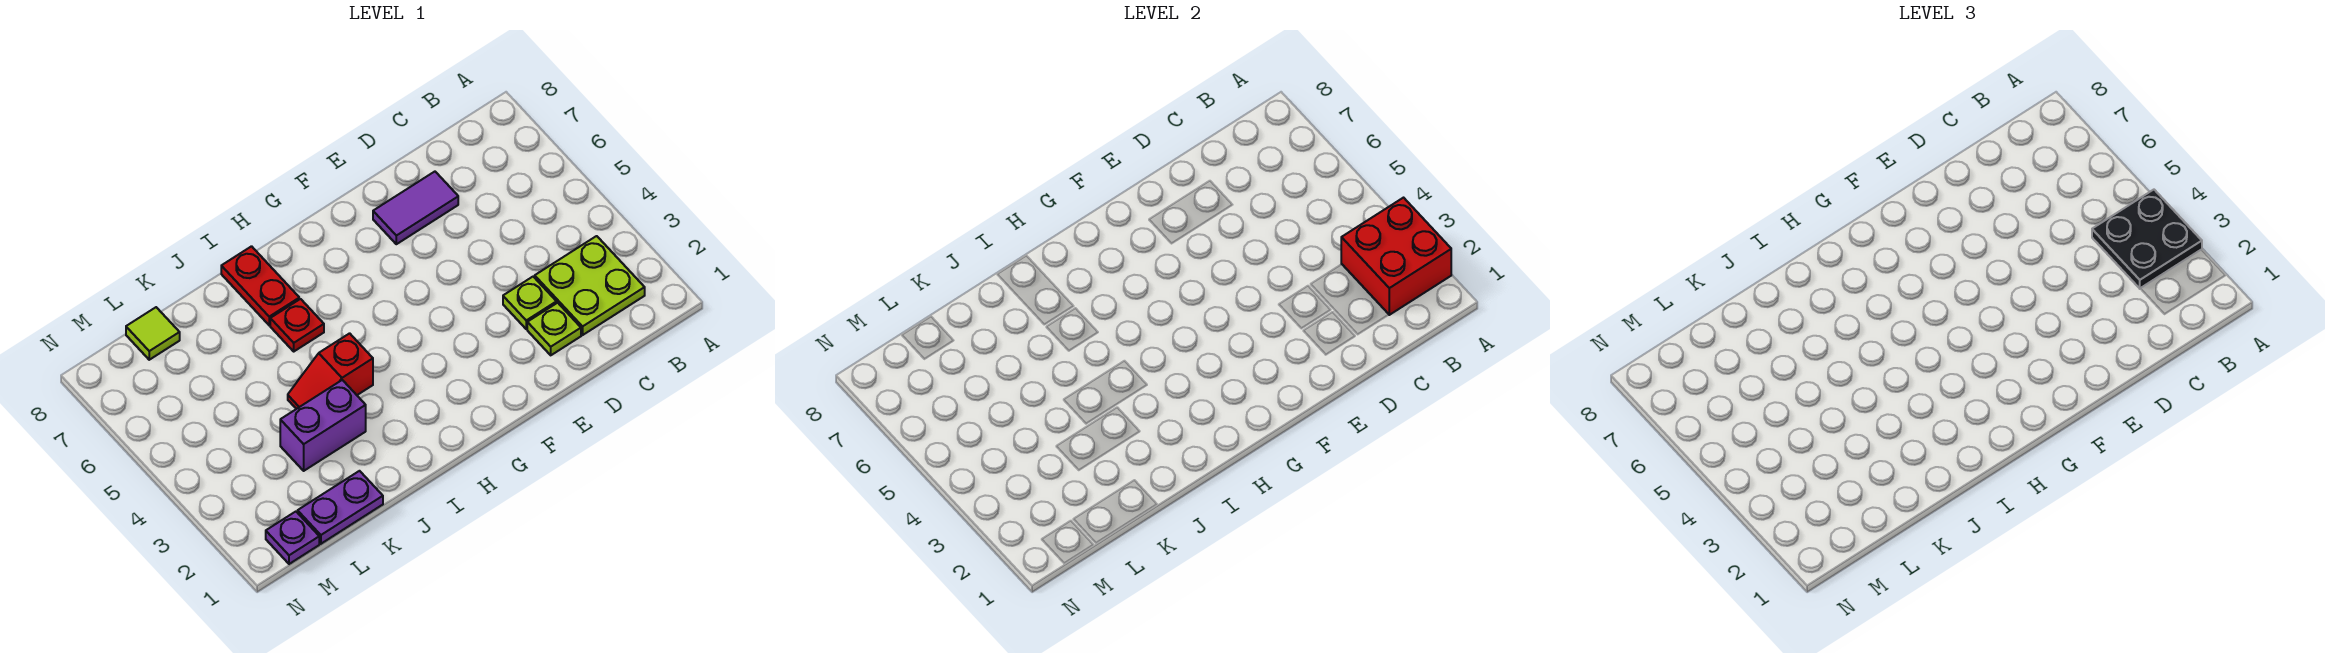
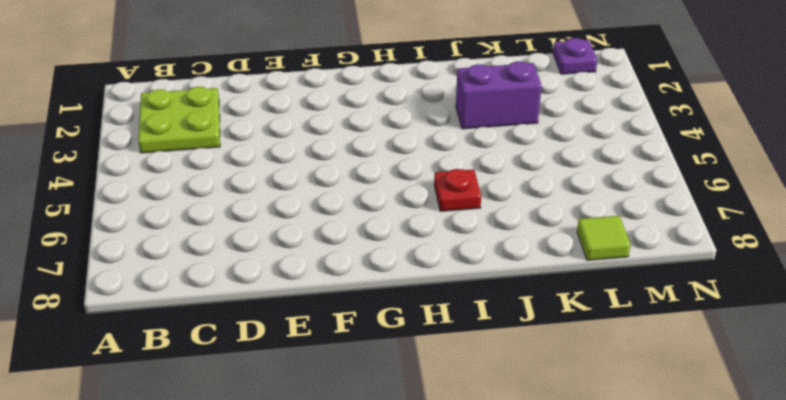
none -> lime 1x1 plate [527,303,581,355]
none -> lime 1x1 plate [503,277,557,329]
none -> purple 1x2 tile [373,172,458,244]

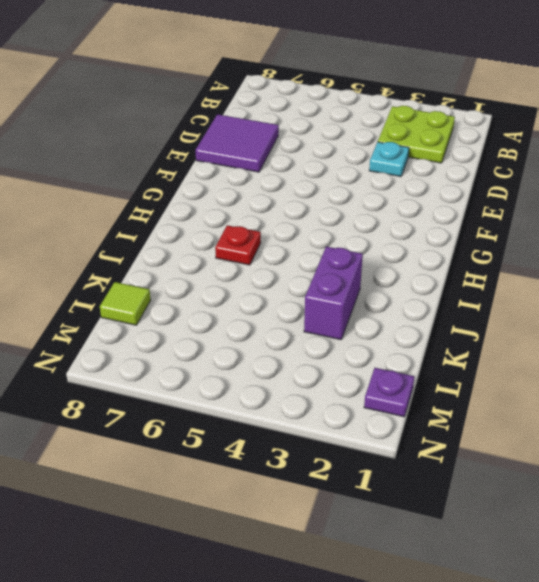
cyan 1x1 plate [369,142,409,177] -> lime 1x1 plate [503,277,557,329]
purple 2x2 tile [196,114,279,172] -> purple 1x2 tile [373,172,458,244]
none -> lime 1x1 plate [527,303,581,355]
none -> red 1x2 slope [288,333,373,409]
none -> red 1x2 plate [221,246,299,325]

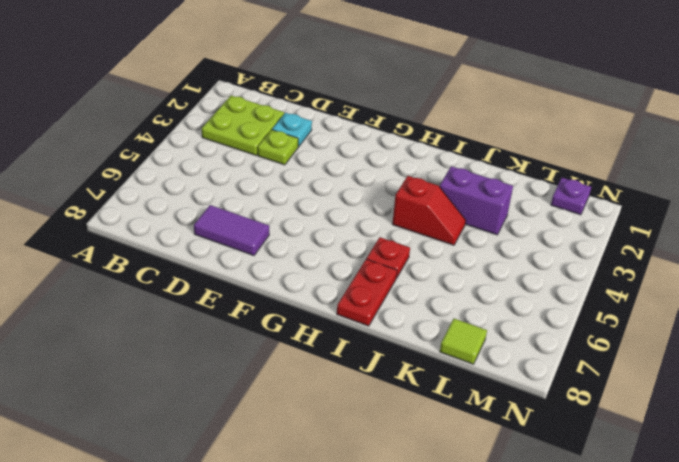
cyan 1x1 plate [272,113,312,147] -> lime 1x1 plate [527,303,581,355]
none -> purple 1x2 plate [298,471,383,544]
none -> red 2x2 brick [1341,198,1451,315]
none -> black 2x2 plate [2092,190,2202,288]

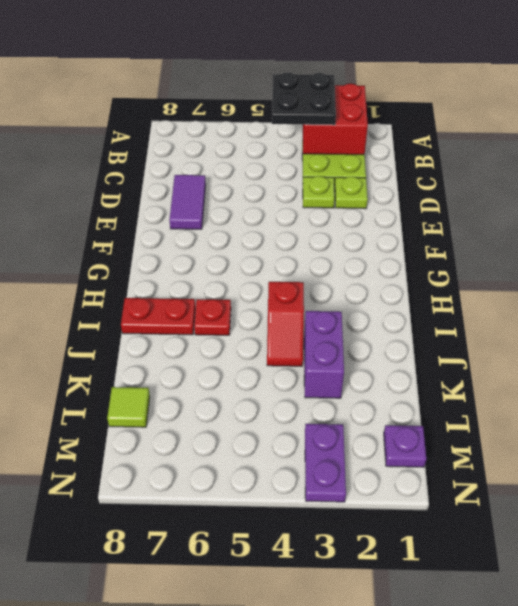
purple 1x2 plate [305,424,346,502] -> purple 1x2 plate moved to [298,471,383,544]

